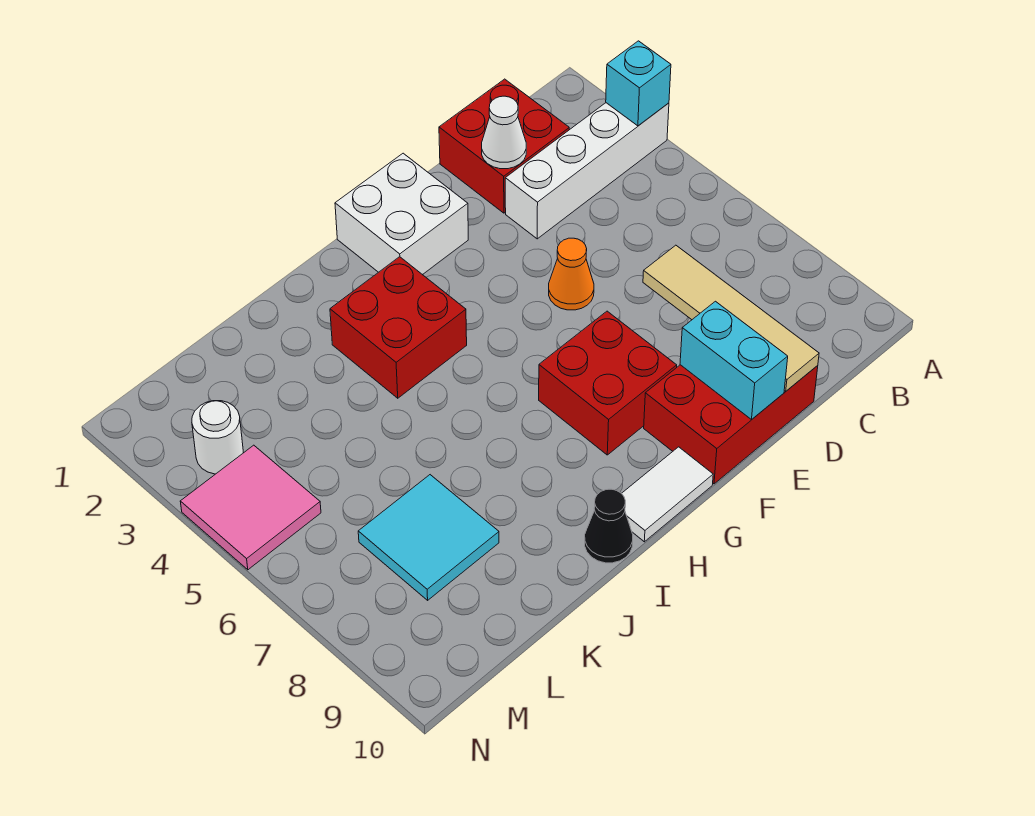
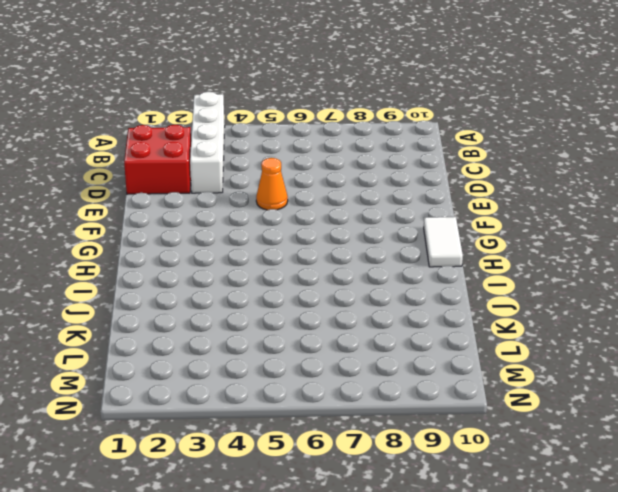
none -> red 2x3 brick [644,365,818,484]
none -> white 2x2 brick [335,153,468,275]
none -> red 2x2 brick [539,311,677,455]

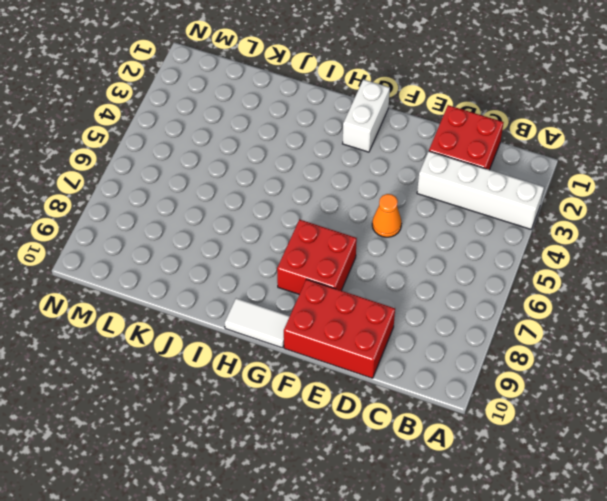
white 1x2 brick [343,80,390,152] -> white 2x2 brick [335,153,468,275]
none -> red 2x2 brick [330,257,467,398]
none -> black 1x1 cone [585,489,633,563]
none -> cyan 2x2 tile [358,475,499,600]

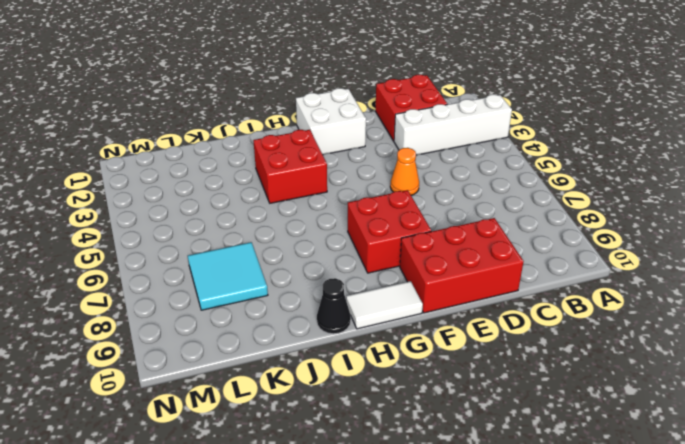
none -> white 1x1 round brick [192,401,243,474]
none -> pink 2x2 tile [180,445,321,570]
none -> cyan 1x1 brick [606,41,671,126]

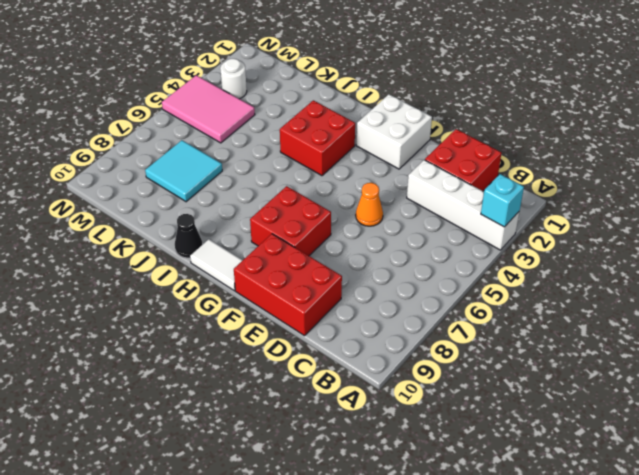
pink 2x3 tile [162,75,255,143] -> pink 2x2 tile [180,445,321,570]
none -> white 1x1 cone [482,96,526,169]
none -> tan 1x4 tile [643,245,819,391]
none -> cyan 1x2 brick [680,301,788,420]

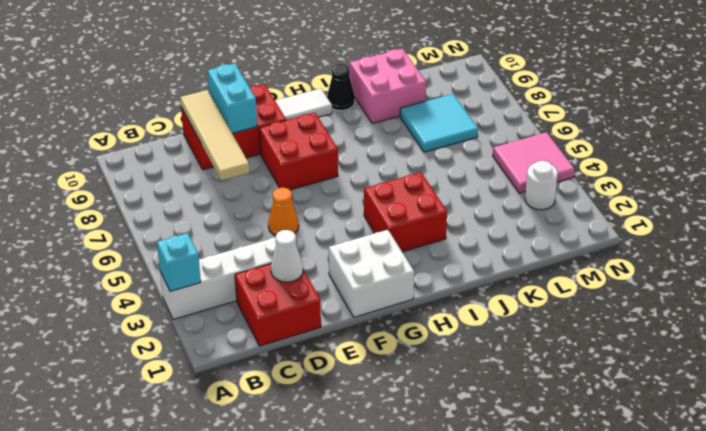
pink 2x2 brick [349,49,426,123] -> none

